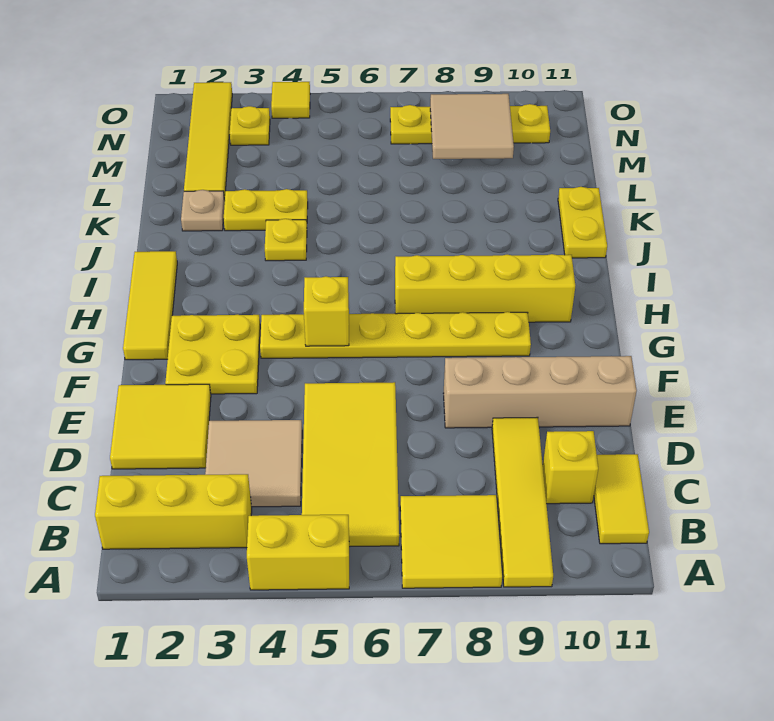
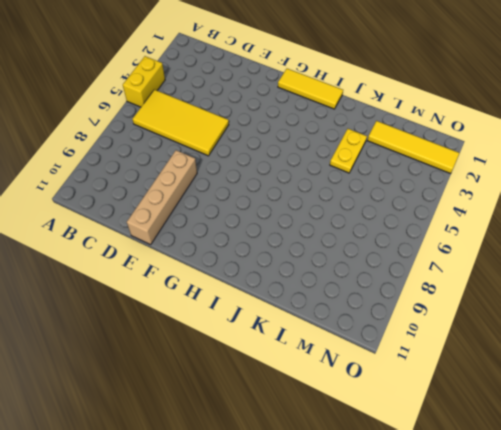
none -> yellow 2x2 tile [400,495,502,588]
none -> yellow 1x4 tile [492,417,553,587]
none -> yellow 1x3 brick [95,474,252,549]

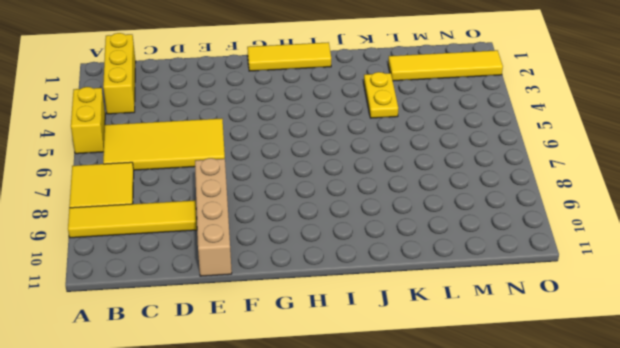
none -> yellow 1x2 tile [594,454,649,544]
none -> tan 2x2 tile [205,420,302,507]
none -> yellow 1x1 brick [543,431,598,504]

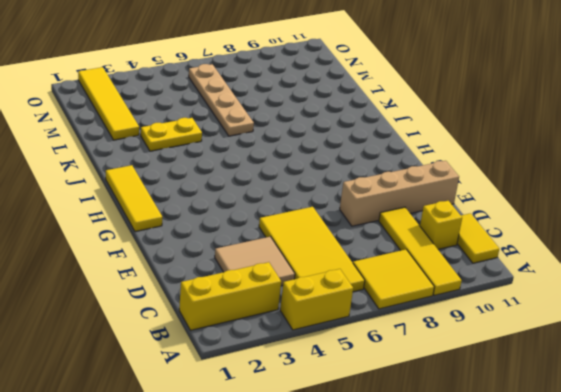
tan 1x4 plate [189,64,254,136] -> none
none -> yellow 2x2 tile [110,384,211,469]
none -> yellow 2x2 plate [165,315,260,394]
none -> yellow 1x6 plate [260,312,531,358]

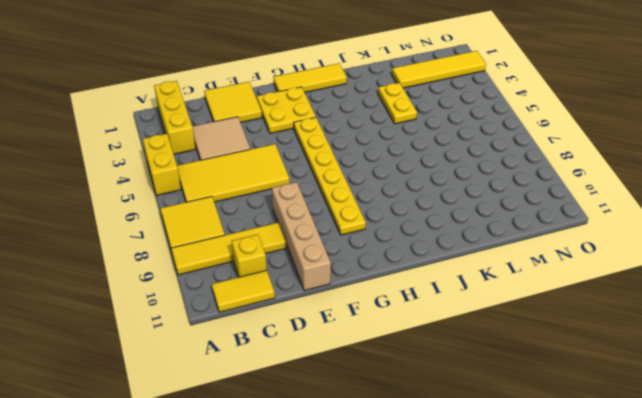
none -> yellow 1x4 brick [395,254,575,322]
none -> yellow 1x1 plate [265,219,307,261]
none -> yellow 1x2 plate [558,187,607,258]

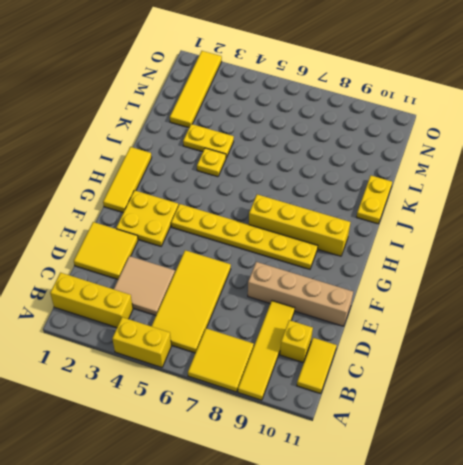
none -> tan 1x1 plate [181,190,225,231]
none -> yellow 1x1 plate [230,106,270,145]
none -> yellow 1x4 plate [390,104,550,144]

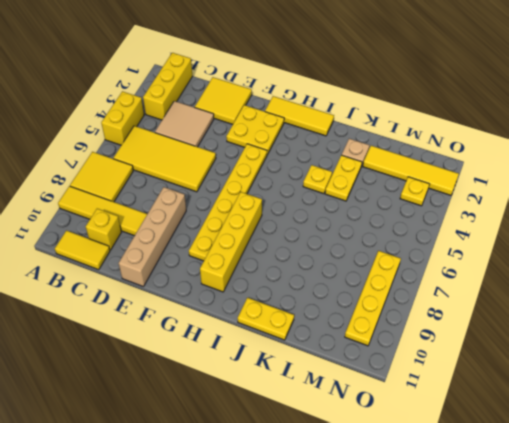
none -> yellow 1x1 tile [271,82,310,118]
none -> yellow 1x1 brick [304,276,349,346]
none -> tan 2x2 tile [430,94,514,159]

